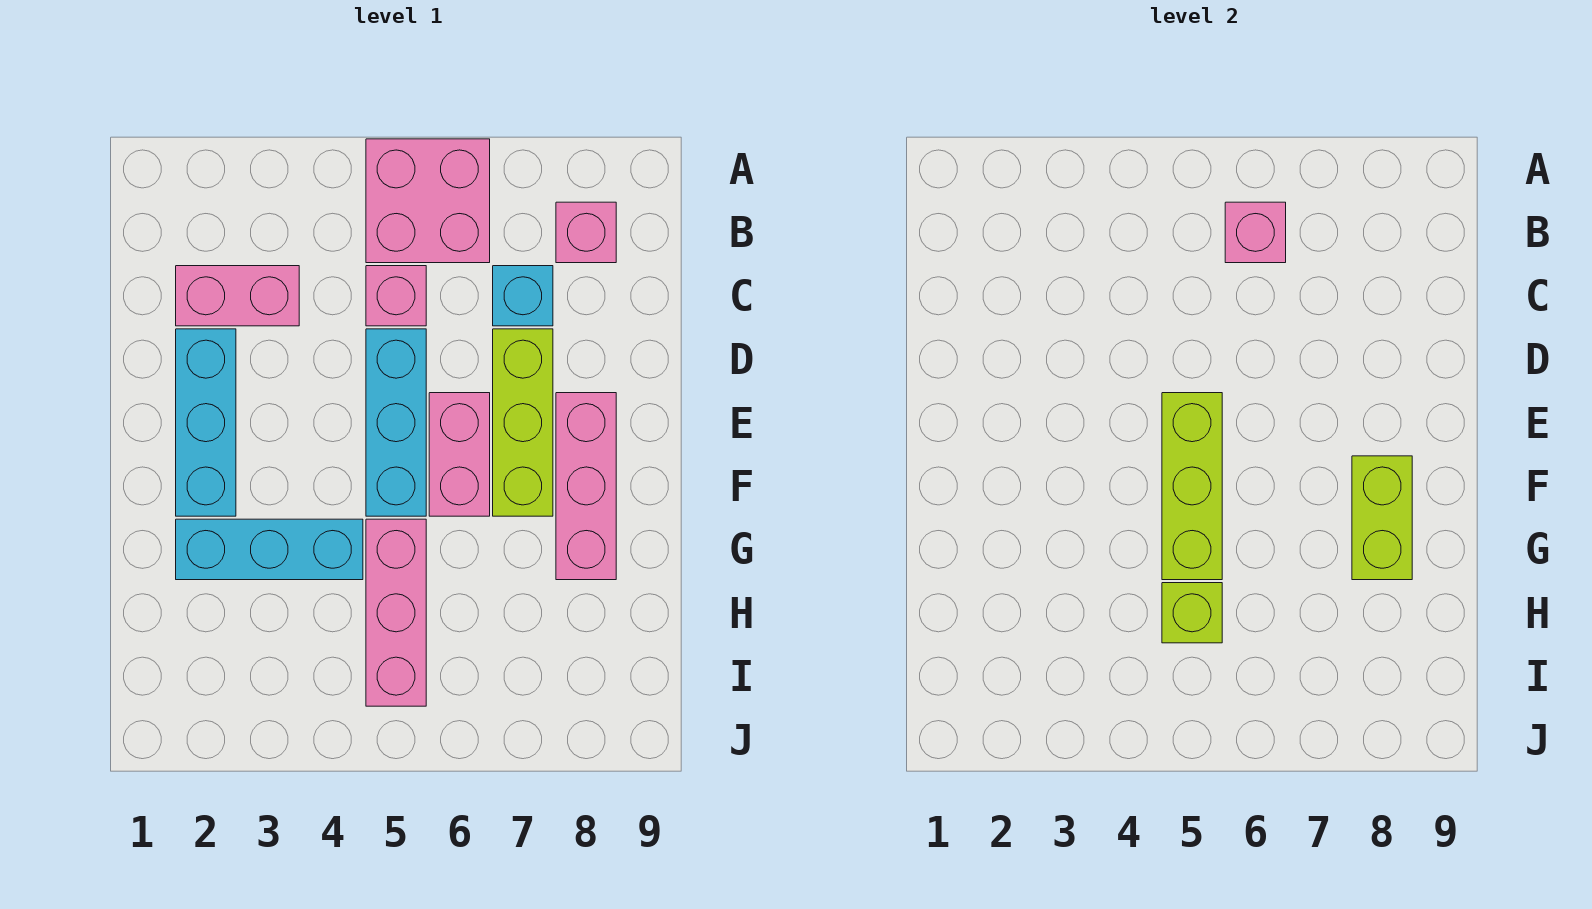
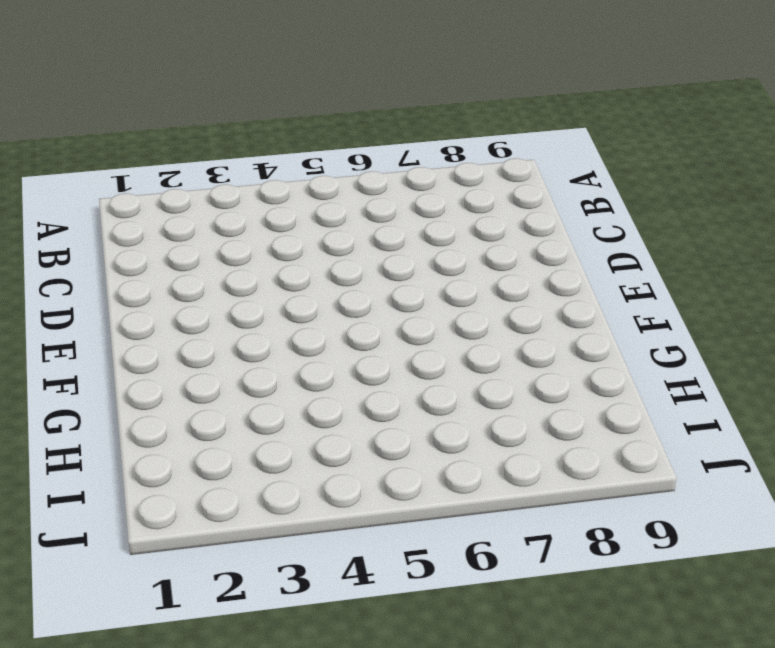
none -> pink 2x2 brick [366,139,490,263]
none -> pink 1x1 brick [556,202,616,263]
none -> pink 1x2 brick [176,266,299,326]

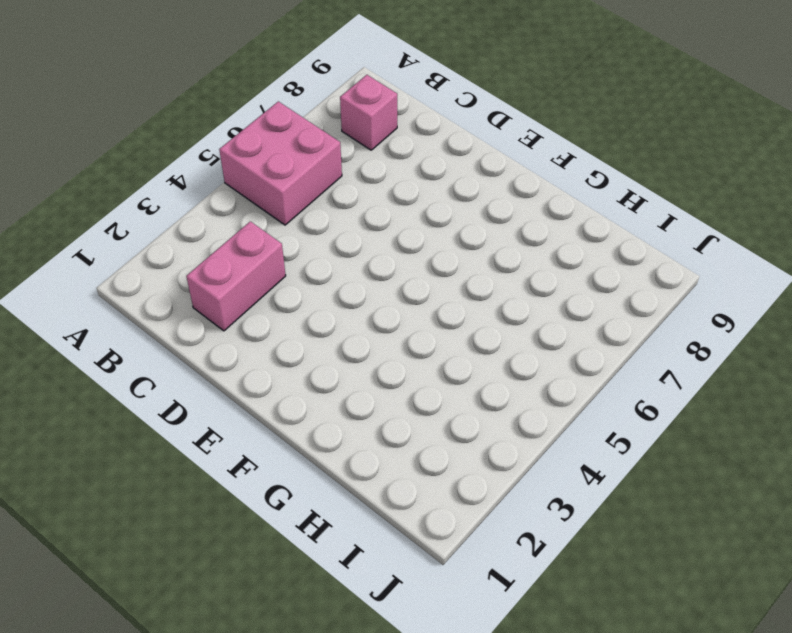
none -> pink 1x1 brick [366,266,426,326]
none -> cyan 1x1 brick [493,266,553,326]
none -> cyan 1x3 brick [176,329,236,516]

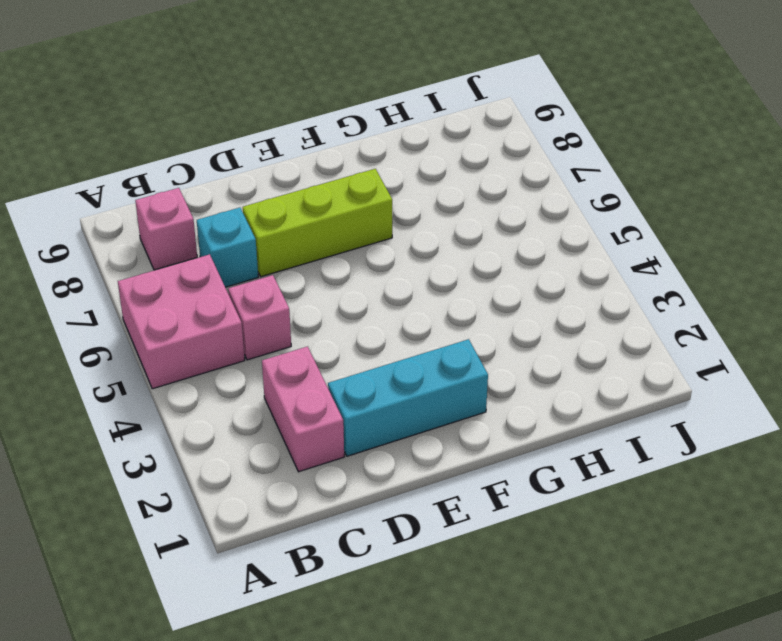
none -> cyan 1x3 brick [366,329,426,516]
none -> pink 1x2 brick [429,393,490,516]
none -> pink 1x3 brick [556,393,616,580]

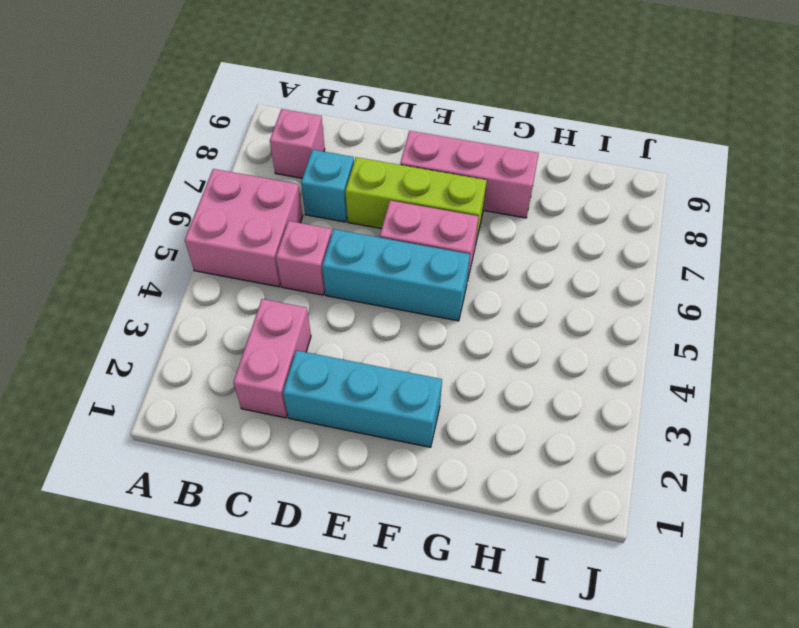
none -> cyan 1x3 brick [176,519,363,580]
none -> pink 1x3 brick [366,519,426,706]
none -> pink 1x1 brick [1225,202,1286,263]

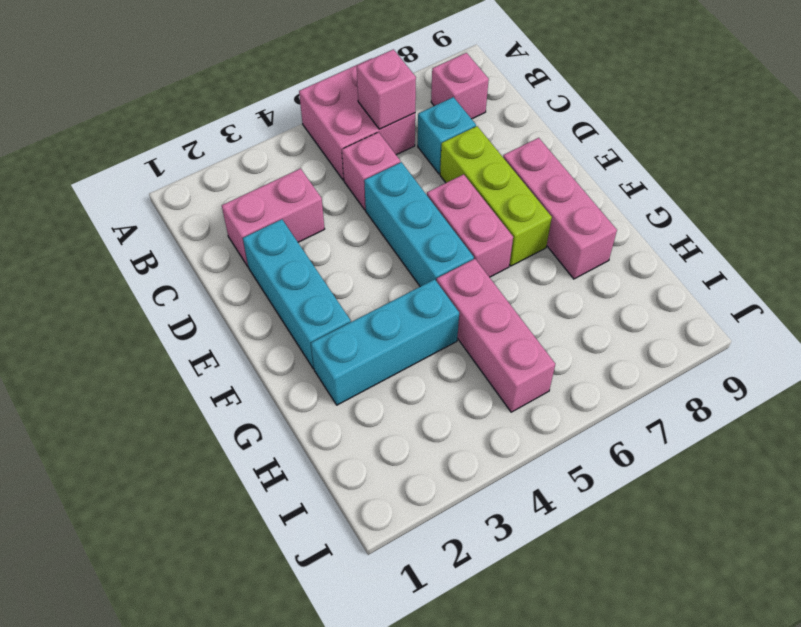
none -> lime 1x3 brick [1162,393,1222,580]
none -> lime 1x2 brick [1352,456,1412,580]
none -> lime 1x1 brick [1162,583,1222,643]

